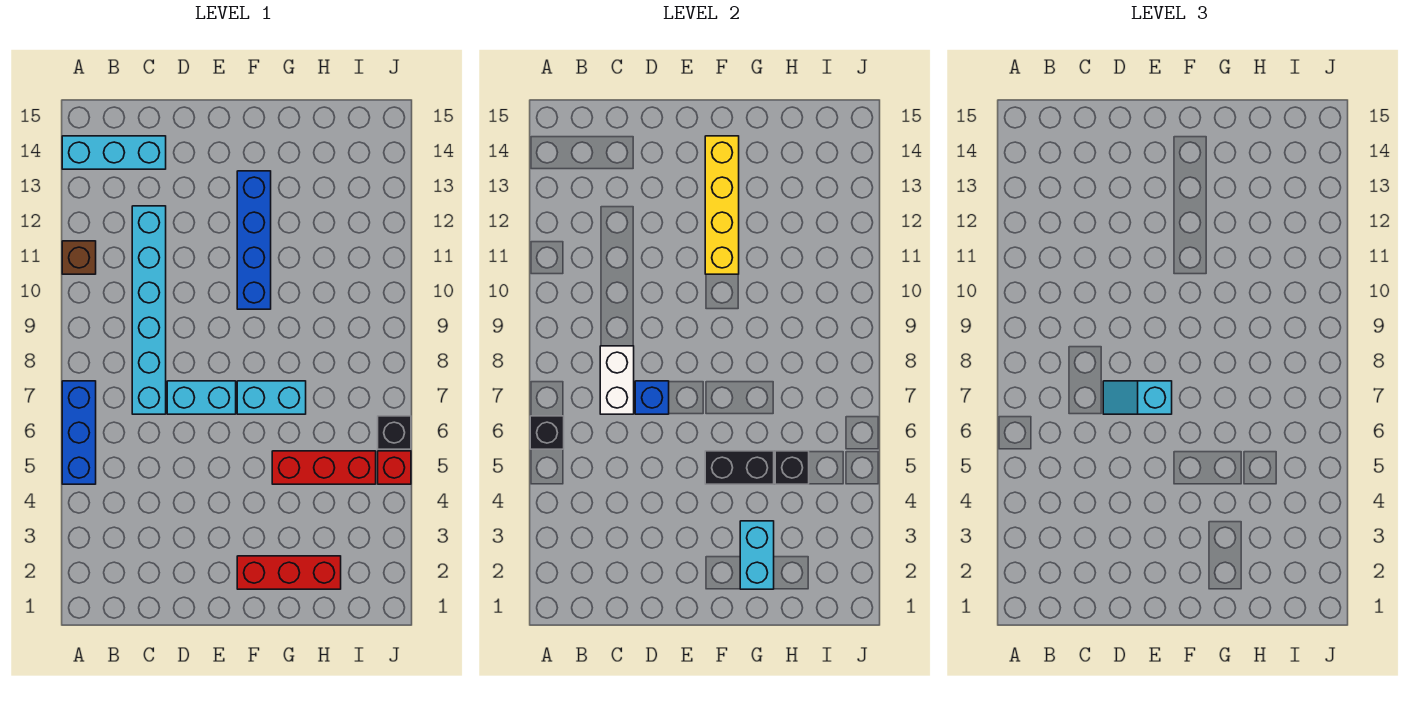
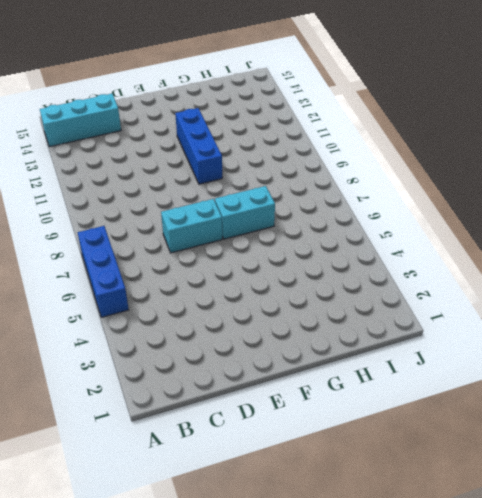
blue 1x3 brick [175,108,222,184] -> blue 1x4 brick [237,171,271,309]
none -> brown 1x1 brick [62,241,96,274]
none -> cyan 1x6 brick [132,206,166,414]
none -> red 1x3 brick [237,556,341,589]

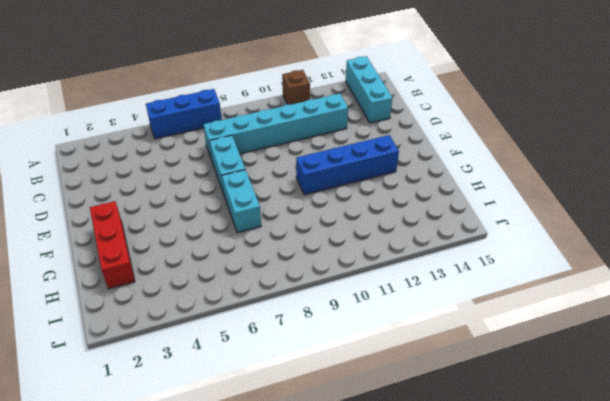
none -> red 1x3 brick [272,451,376,484]
none -> red 1x1 brick [378,451,411,484]
none -> black 1x1 brick [378,416,411,449]

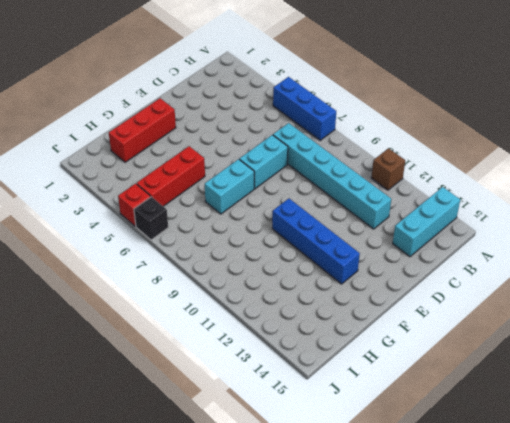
none -> black 1x1 brick [530,416,564,449]
none -> white 1x2 brick [600,346,634,414]
none -> blue 1x1 brick [635,381,669,414]

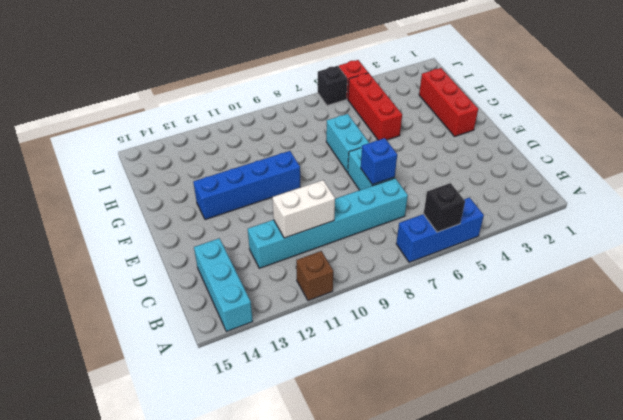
white 1x2 brick [272,180,335,238] -> white 1x2 brick moved to [600,346,634,414]
none -> black 1x2 brick [705,451,774,484]
none -> yellow 1x4 brick [705,136,739,274]
none -> cyan 1x2 brick [740,521,774,589]

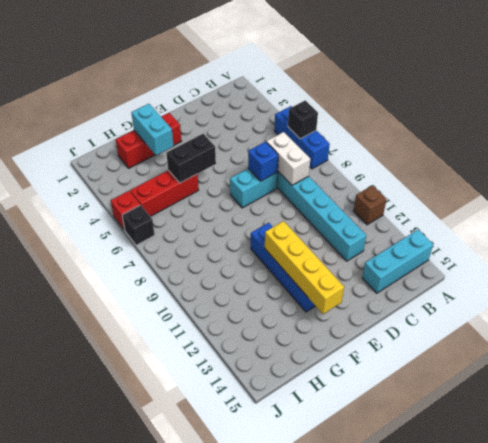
none -> cyan 1x2 brick [237,381,306,414]
none -> black 1x1 brick [775,451,809,484]
none -> cyan 1x2 slope [1103,381,1172,414]

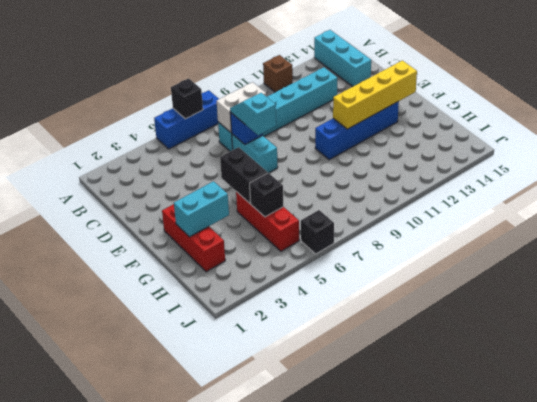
none -> cyan 1x2 brick [237,381,306,414]
none -> red 1x1 brick [378,451,411,484]

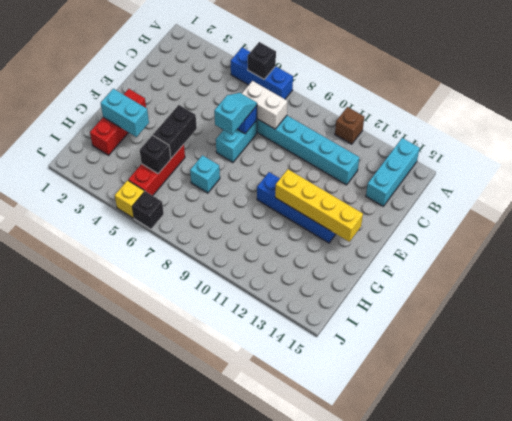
cyan 1x1 brick [190,155,220,193] -> cyan 1x2 brick [237,381,306,414]
yellow 1x1 brick [115,180,145,218] -> red 1x1 brick [378,451,411,484]

